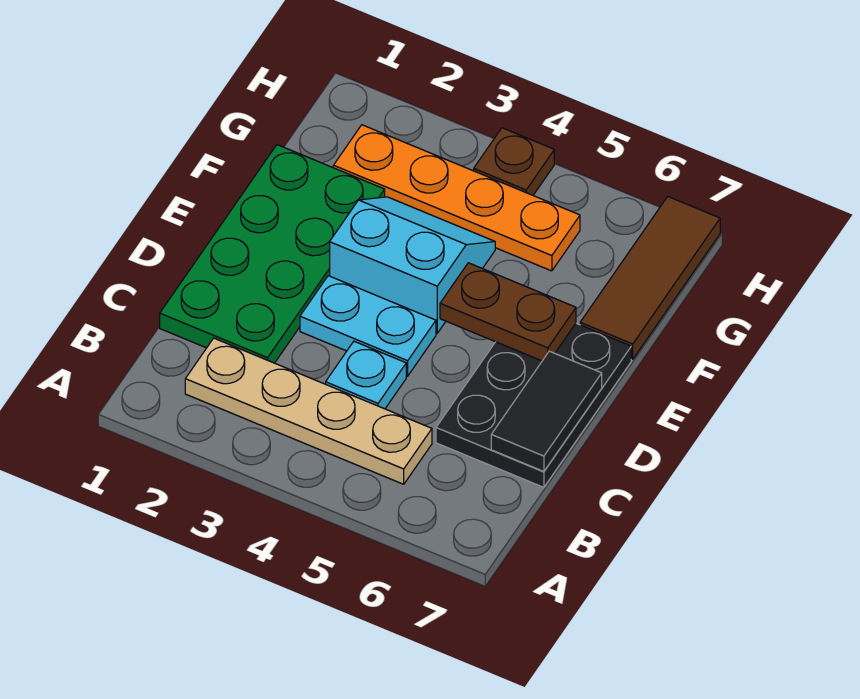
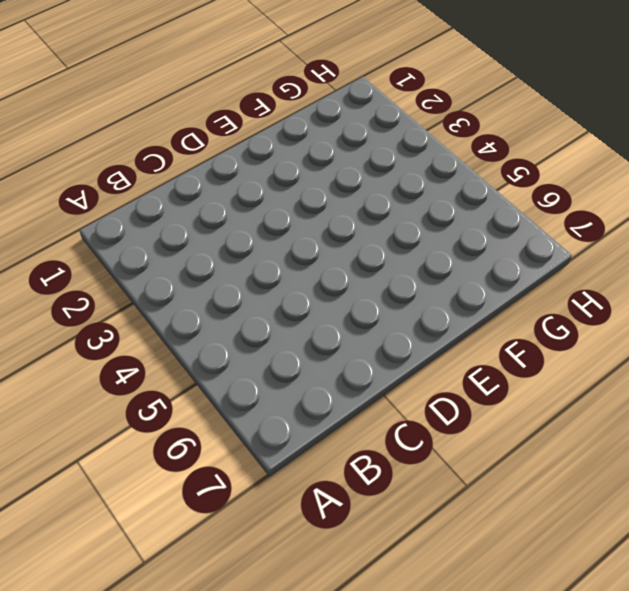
none -> tan 1x4 plate [185,338,432,484]
none -> green 2x4 plate [160,145,385,363]

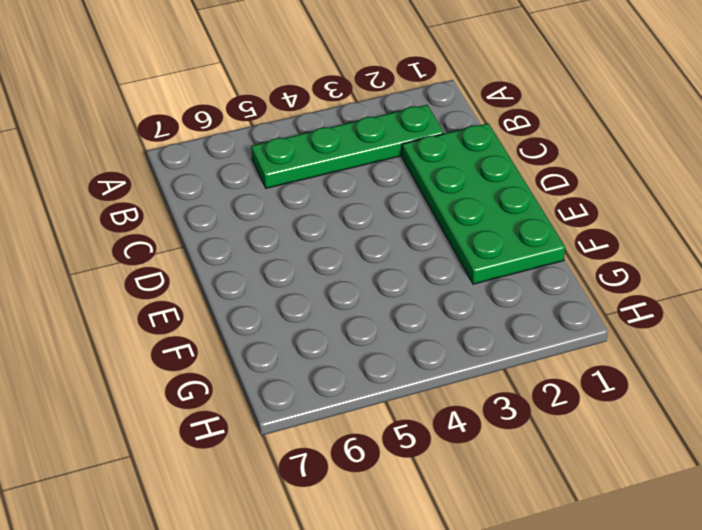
green 1x4 plate [251,105,444,188] -> tan 1x4 plate [185,338,432,484]
none -> cyan 1x1 plate [326,341,406,409]
none -> black 2x3 plate [436,323,631,487]

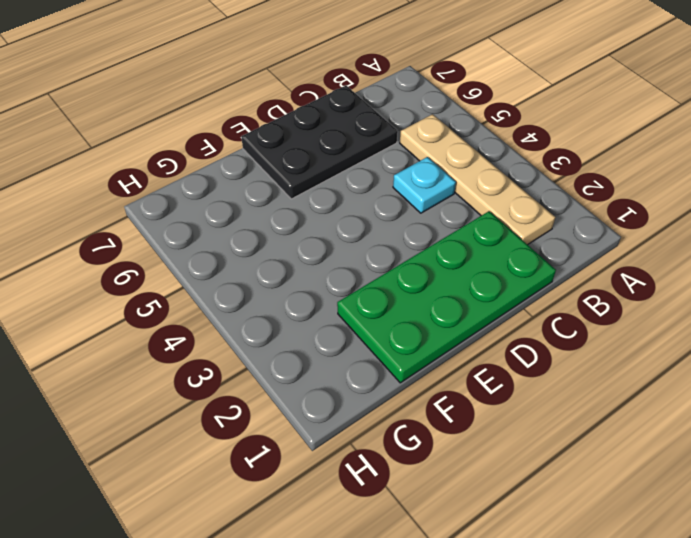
none -> cyan 1x2 plate [300,276,436,376]
none -> cyan 2x2 slope [330,197,495,333]

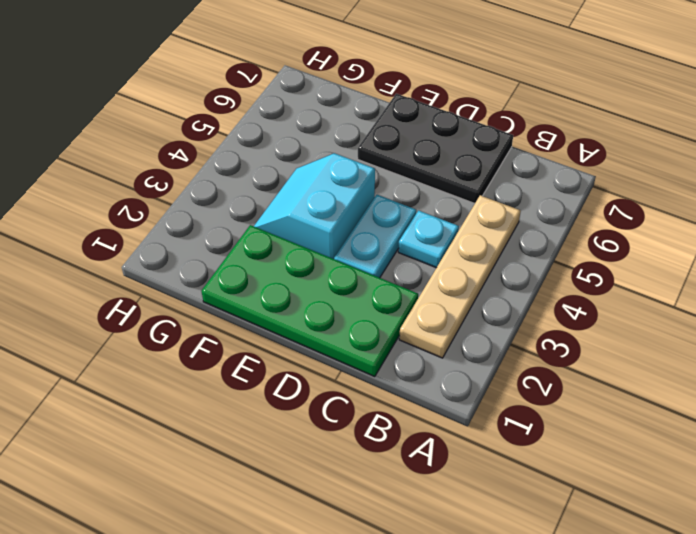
none -> brown 1x3 tile [580,197,720,359]
none -> orange 1x4 plate [333,125,580,271]

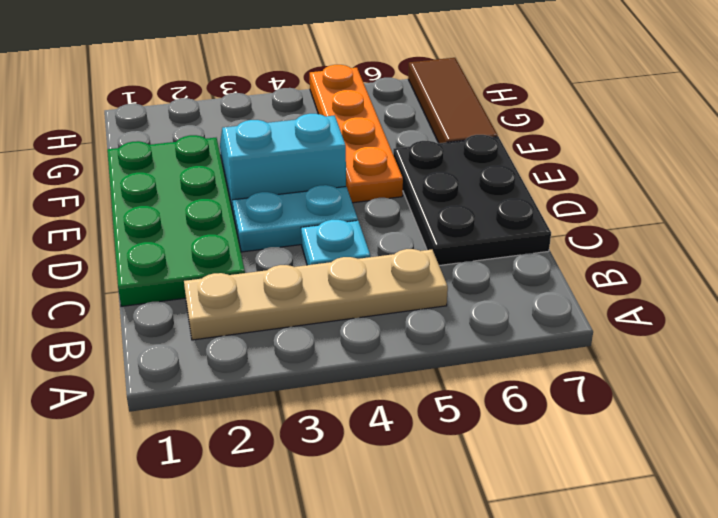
orange 1x4 plate [310,65,403,203] -> orange 1x4 plate turned to [333,125,580,271]
none -> brown 1x1 plate [474,128,554,195]
none -> black 1x2 tile [491,351,602,471]

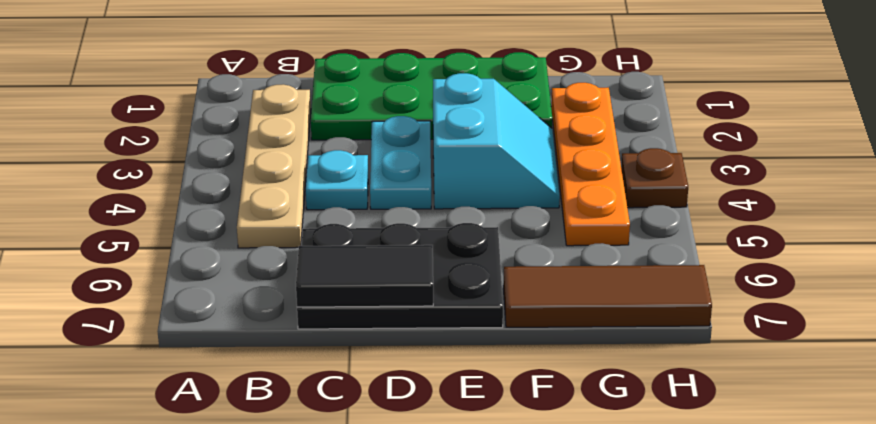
none -> brown 1x2 plate [440,263,576,361]

